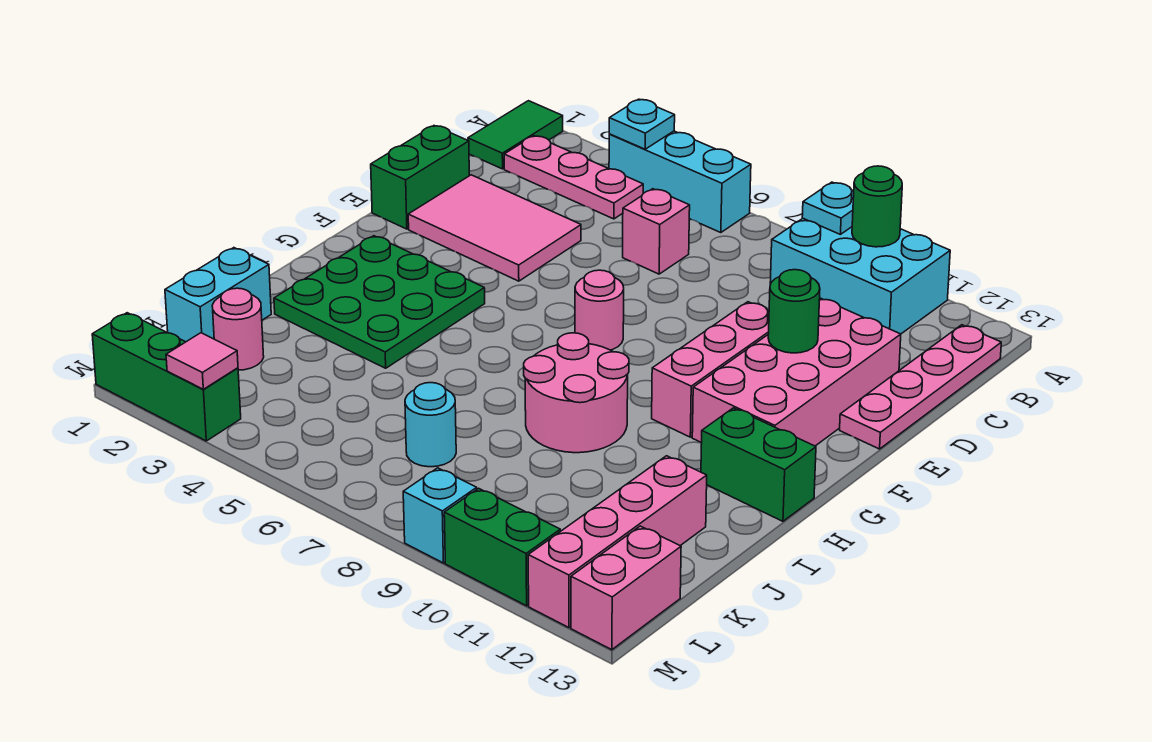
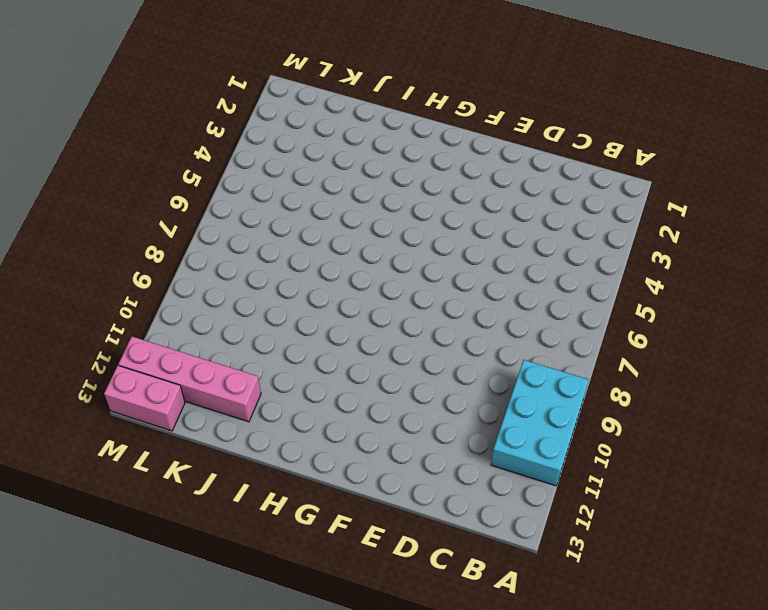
none -> green 1x2 tile [468,101,563,169]
none -> cyan 1x3 brick [609,131,751,233]
none -> pink 1x3 plate [504,136,643,219]

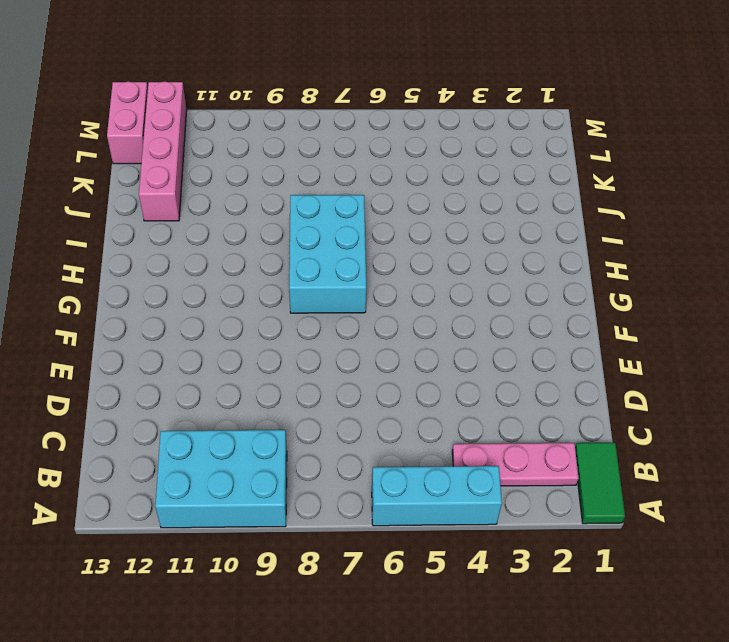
cyan 2x3 brick [289,195,366,313] -> pink 2x2 round brick [524,333,629,453]
none -> pink 1x4 plate [840,325,1001,449]
none -> pink 1x1 brick [623,189,690,274]
none -> green 1x2 brick [371,126,469,229]

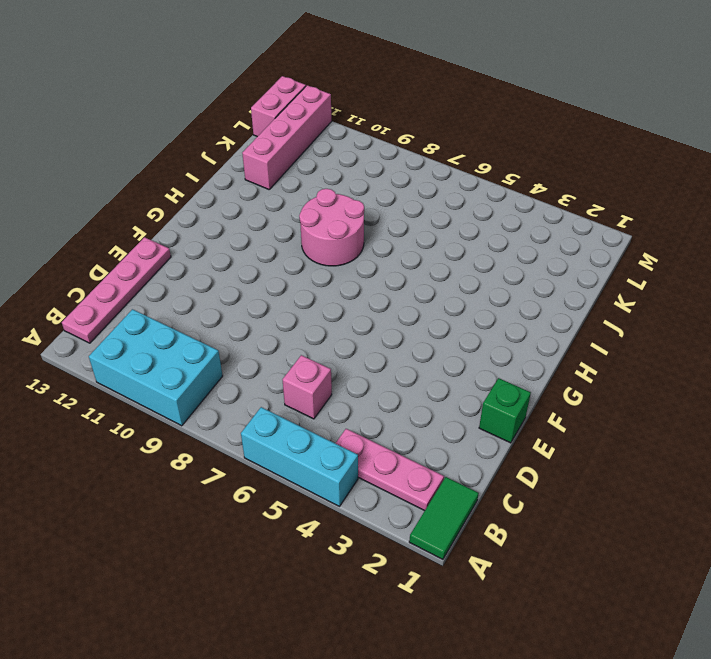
green 1x1 brick [479,378,531,443] -> green 1x2 brick [371,126,469,229]
none -> pink 2x3 tile [408,175,581,281]
none -> pink 2x4 brick [692,298,901,446]
none -> pink 1x3 brick [652,302,769,437]

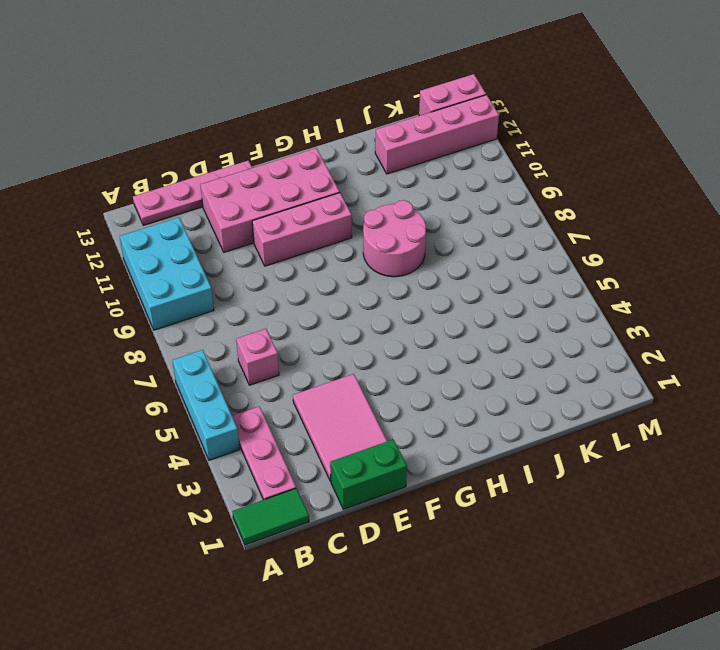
none -> pink 1x1 round brick [575,270,624,350]
none -> green 3x3 plate [274,236,485,368]
none -> green 1x2 brick [701,408,816,521]

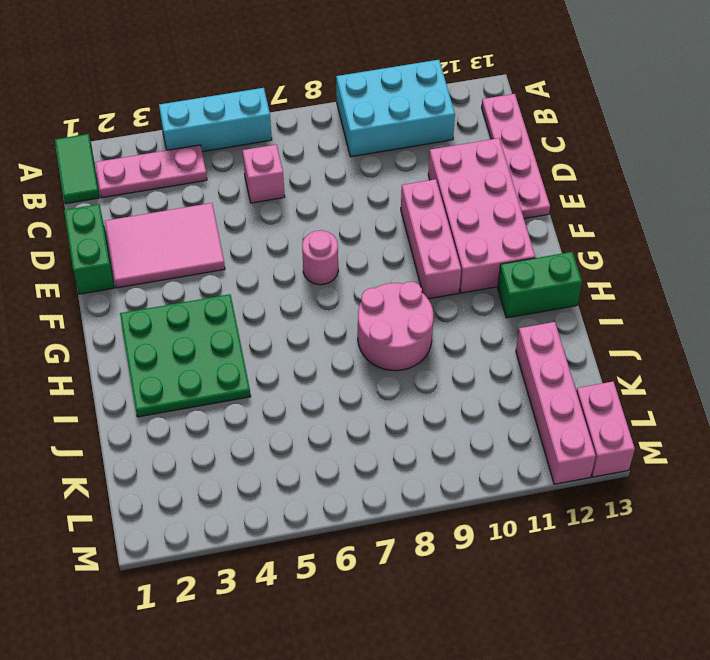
none -> cyan 1x2 brick [165,248,271,342]
none -> pink 1x1 round brick [212,288,264,370]
none -> cyan 1x1 round brick [405,383,456,467]

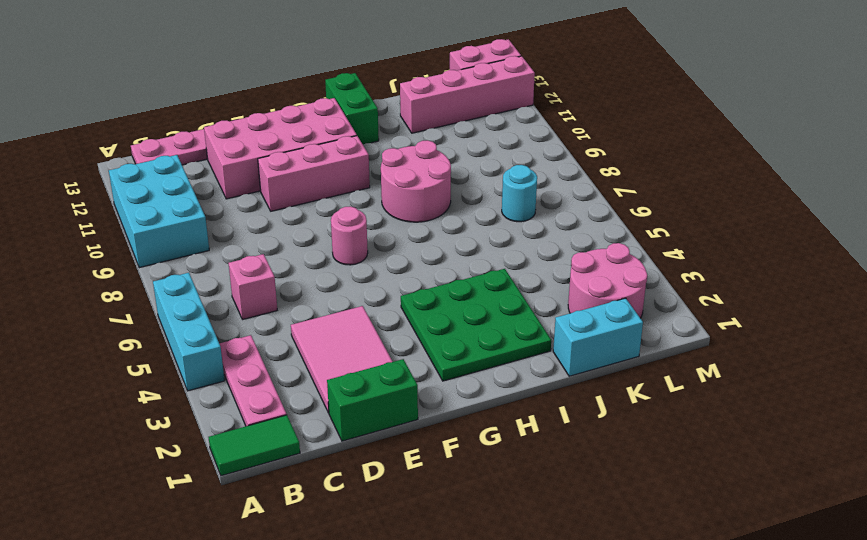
pink 2x2 round brick [568,243,647,318] -> pink 1x1 round brick [212,288,264,370]
none -> green 1x3 brick [92,313,241,441]
none -> cyan 1x1 brick [403,468,477,563]
none -> green 1x2 brick [444,488,560,606]

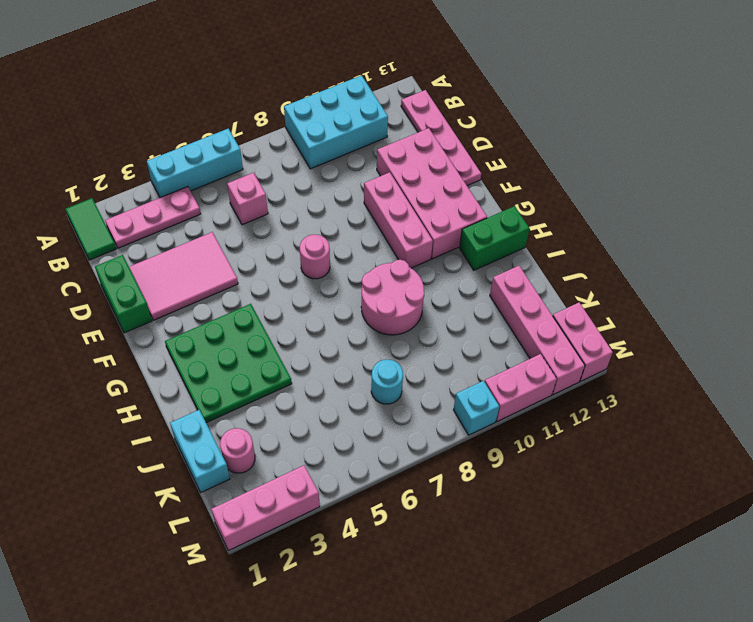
pink 1x3 brick [211,465,320,551] -> green 1x3 brick [92,313,241,441]
pink 1x2 brick [485,354,557,421] -> green 1x2 brick [444,488,560,606]
none -> cyan 1x1 plate [609,99,675,149]
none -> cyan 1x1 plate [802,182,854,234]
none -> green 1x1 round brick [852,166,902,247]

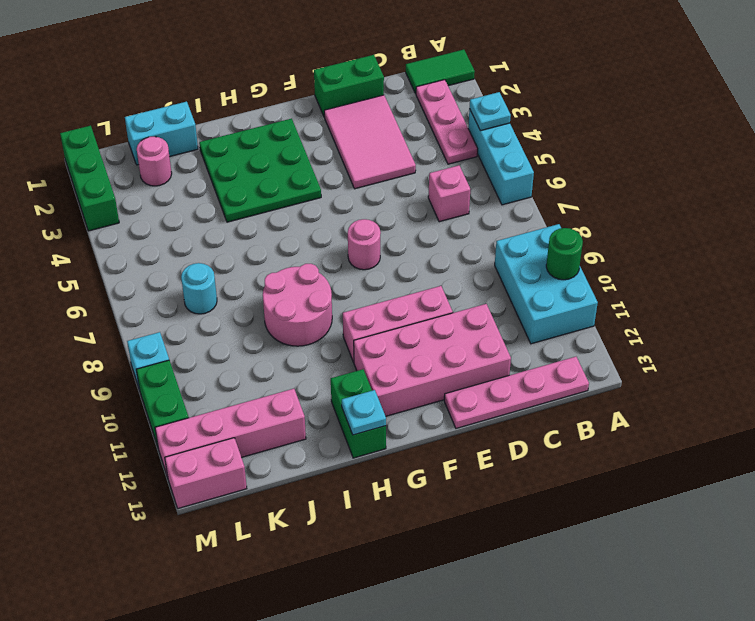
cyan 1x1 plate [342,390,386,435] -> cyan 1x1 plate moved to [802,182,854,234]
none -> green 1x1 round brick [768,270,820,353]
none -> pink 1x1 tile [166,333,238,389]

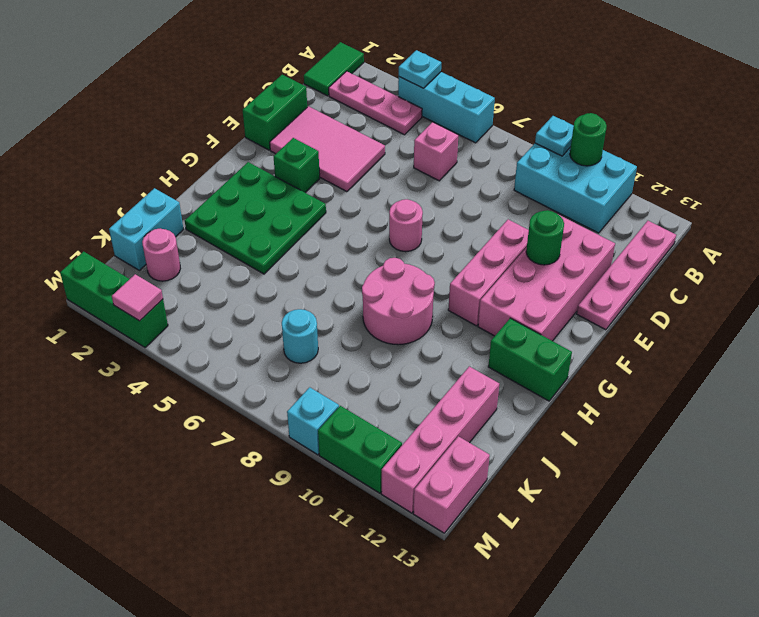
green 1x1 brick [274,138,320,193] -> none

